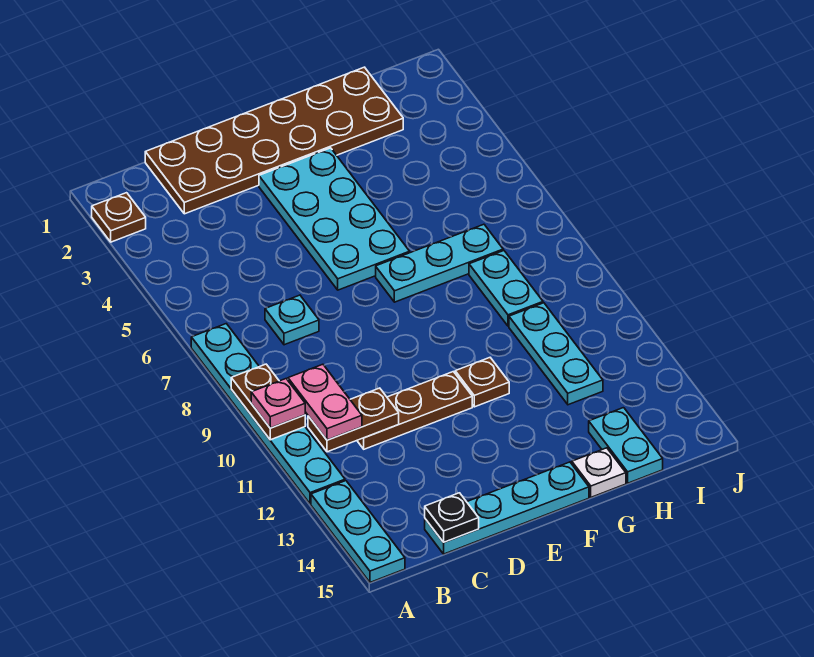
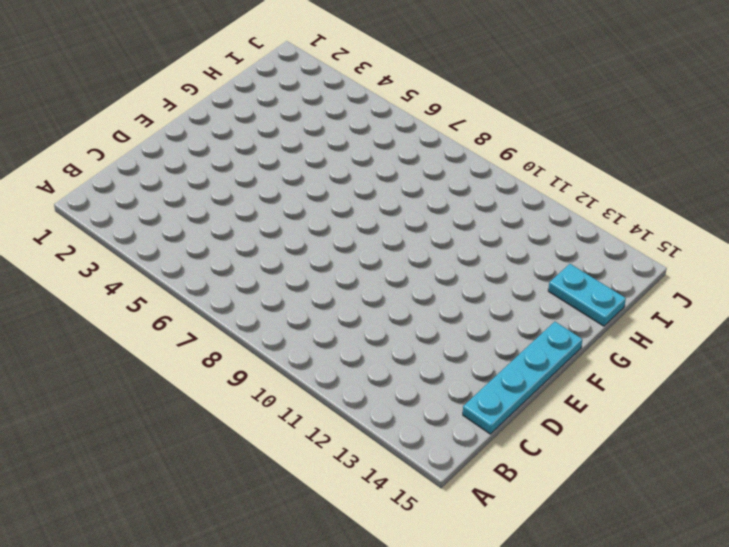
none -> brown 1x1 plate [92,193,146,242]
none -> cyan 1x6 plate [191,324,345,504]
none -> cyan 1x3 plate [311,481,405,582]

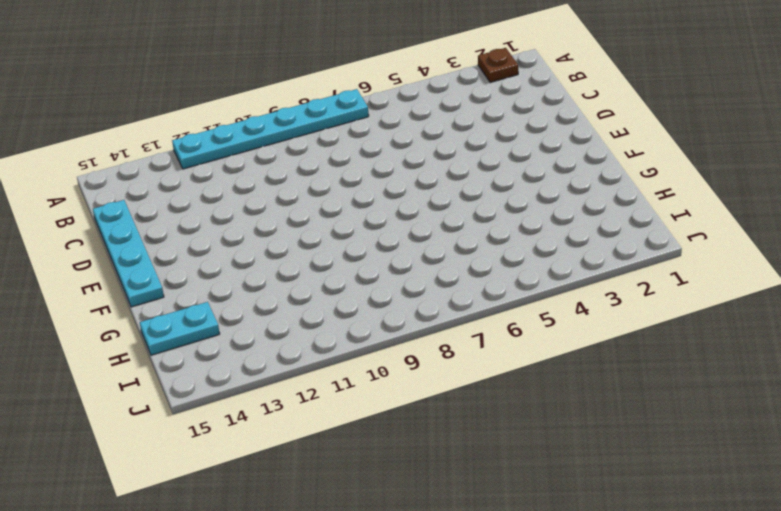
none -> cyan 1x3 plate [311,481,405,582]
none -> brown 2x6 plate [145,67,403,214]
none -> cyan 1x1 plate [265,295,319,345]

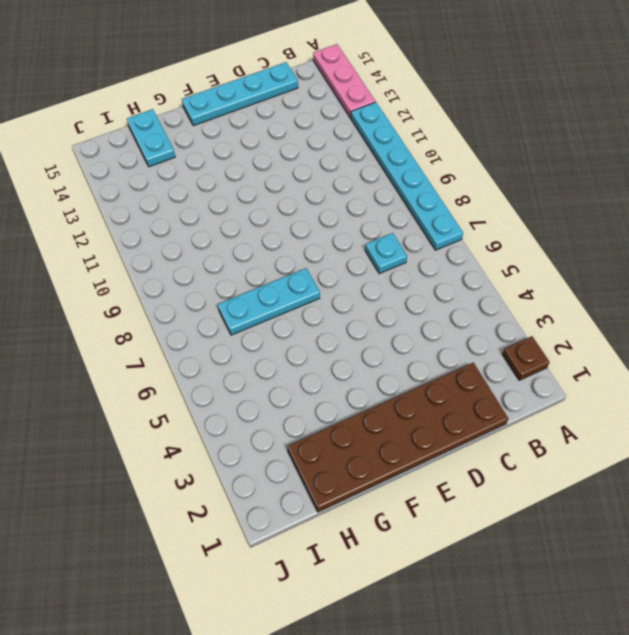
pink 1x3 plate [313,44,375,118] -> cyan 1x3 plate [311,481,405,582]
none -> brown 1x3 plate [357,372,472,449]
none -> cyan 2x4 plate [259,148,410,290]
none -> brown 1x1 plate [455,358,509,407]

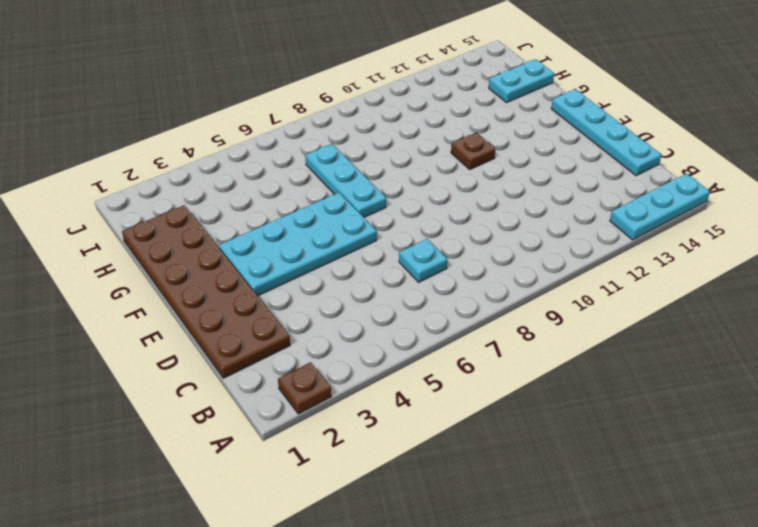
none -> cyan 1x6 plate [191,324,345,504]
none -> brown 1x3 plate [357,372,472,449]
none -> white 1x1 plate [572,448,626,497]

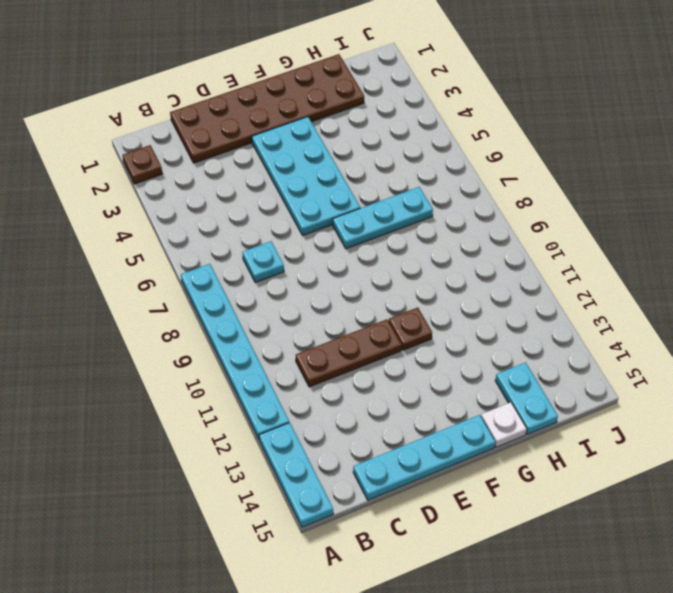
none -> cyan 1x2 plate [469,250,543,326]
none -> cyan 1x3 plate [509,303,603,405]
none -> brown 1x2 plate [231,364,305,440]

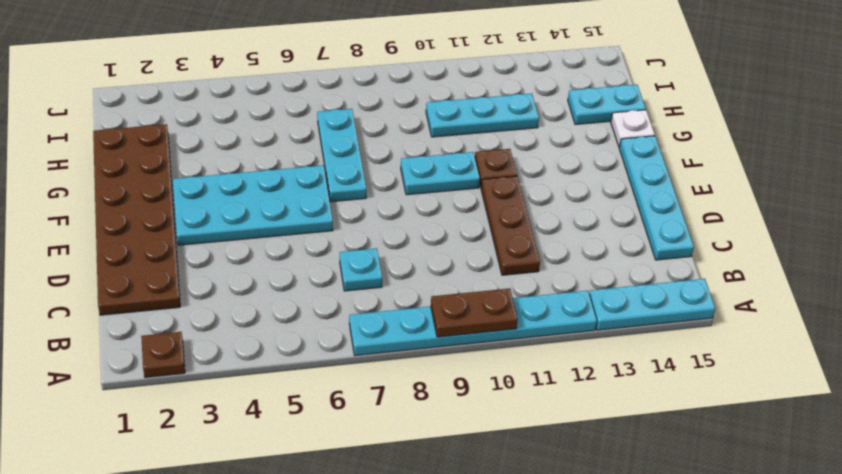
cyan 1x2 plate [401,152,480,195] -> cyan 1x2 plate moved to [469,250,543,326]
none -> brown 1x2 plate [308,388,399,452]
none -> black 1x1 plate [425,493,479,542]
none -> pink 1x1 plate [251,379,305,428]

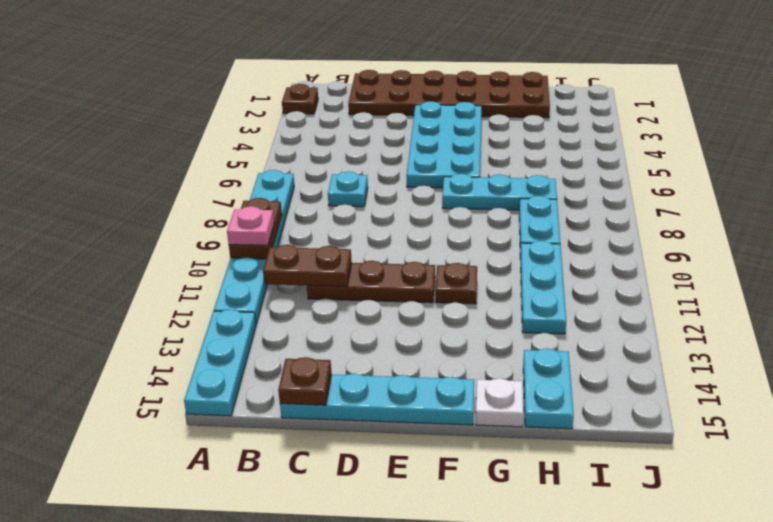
brown 1x1 plate [278,357,332,405] -> black 1x1 plate [425,493,479,542]
none -> pink 1x2 plate [288,364,362,440]

